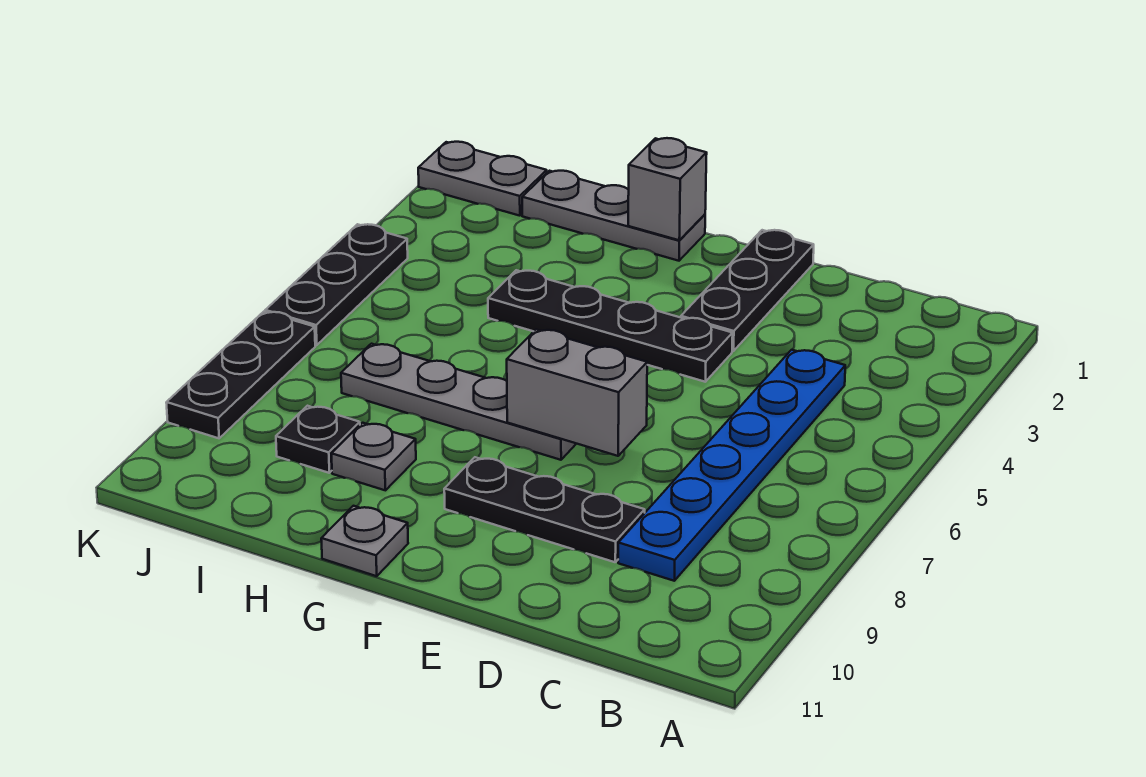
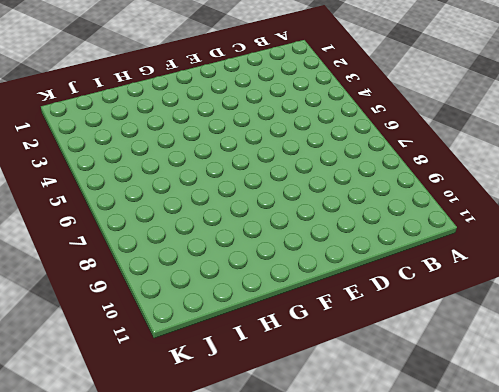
none -> blue 1x6 plate [618,350,845,581]
none -> black 1x3 plate [444,457,645,562]
none -> black 1x3 plate [681,230,814,351]

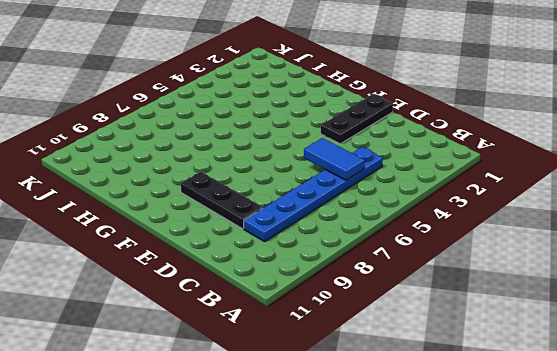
blue 1x2 tile [304,138,365,180] -> none
none -> black 1x4 plate [488,270,733,382]
none -> grey 1x4 plate [341,344,576,460]
none -> grey 1x3 plate [522,171,705,261]

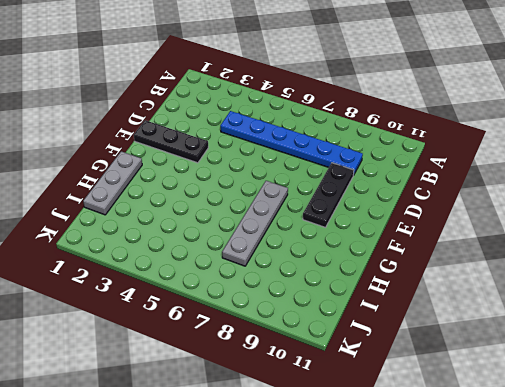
none -> black 1x4 plate [488,270,733,382]
none -> grey 1x1 plate [321,506,408,576]
none -> grey 1x1 plate [331,423,416,490]

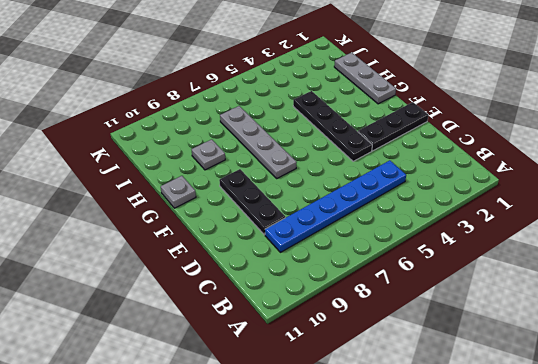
none -> black 1x1 plate [276,406,360,473]
none -> grey 1x2 plate [418,142,547,216]
none -> black 1x3 plate [265,224,408,345]

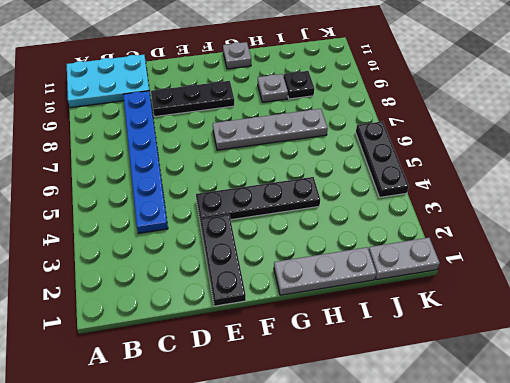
cyan 2x3 plate [67,55,149,108] -> none
none -> black 1x3 plate [166,312,315,438]
none -> grey 1x2 brick [507,329,647,456]
none -> grey 1x1 brick [628,138,707,240]

